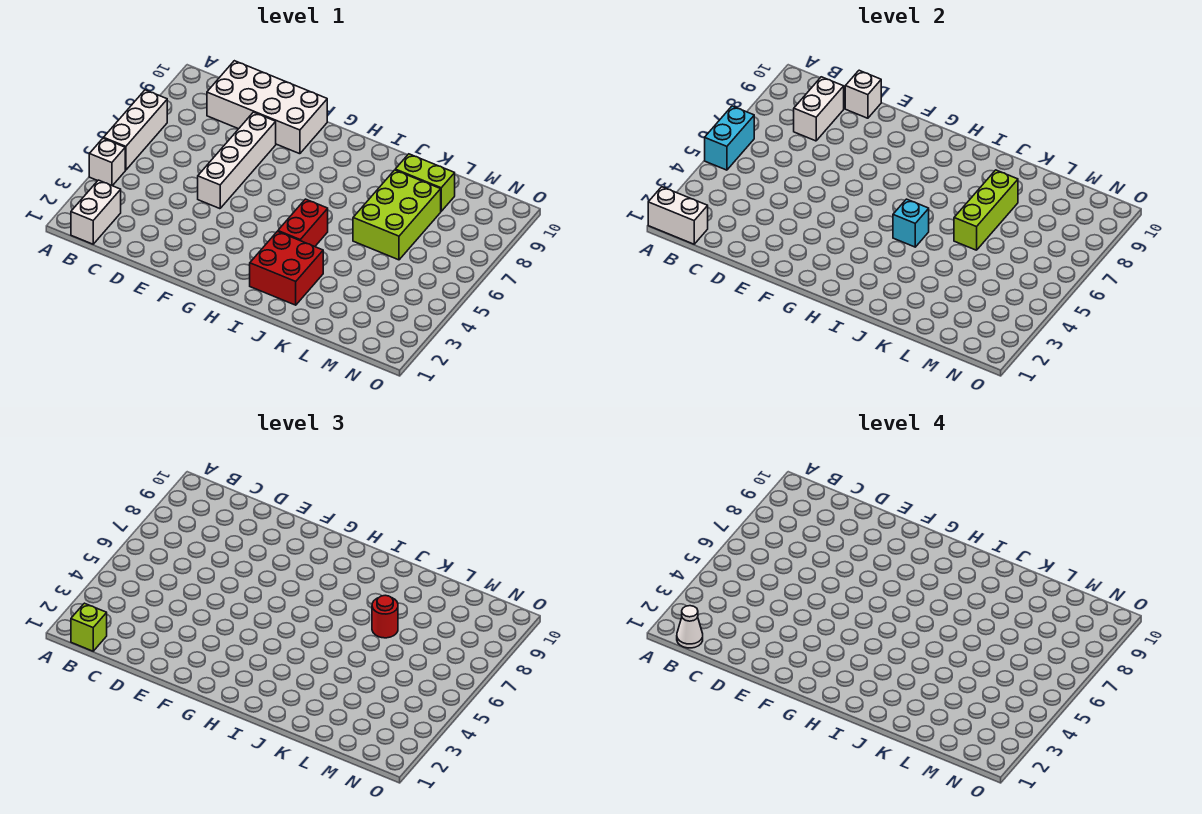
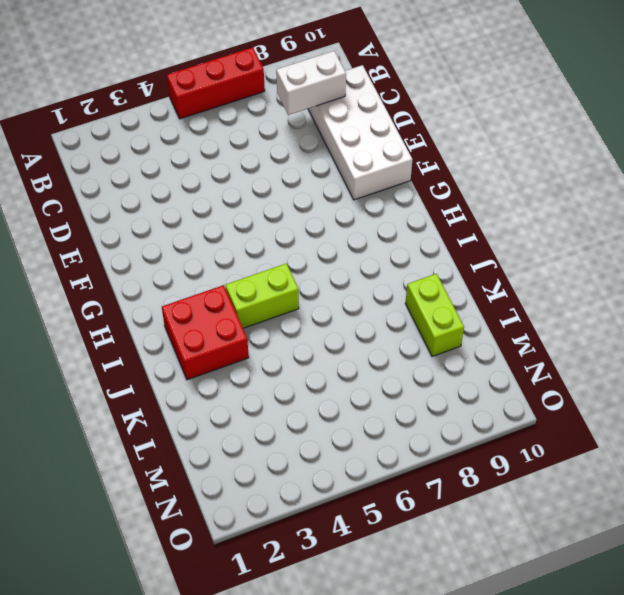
red 1x3 brick [167,47,265,119] -> white 1x3 brick [104,90,167,170]
lime 1x2 brick [225,264,299,328] -> red 1x2 brick [278,199,328,247]
none -> white 1x1 brick [89,138,125,186]
none -> white 1x2 brick [71,180,121,244]
none -> white 1x4 brick [198,112,276,209]

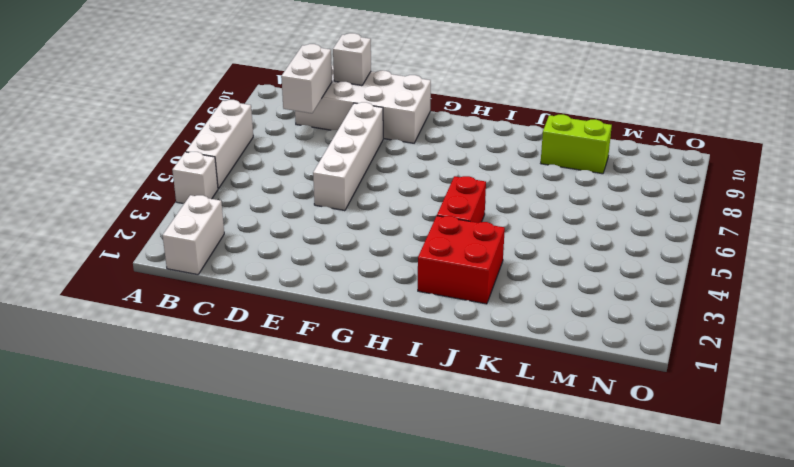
none -> lime 2x3 brick [353,170,441,260]
none -> white 1x2 brick [648,187,708,244]
none -> cyan 1x2 brick [705,106,754,170]

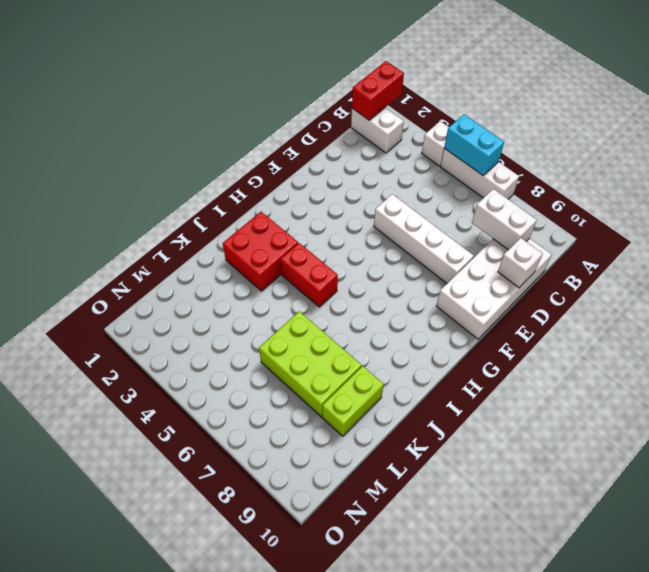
red 1x2 brick [352,61,404,120] -> white 1x2 brick [648,187,708,244]
none -> cyan 1x1 brick [893,199,929,247]
none -> lime 1x3 brick [954,170,1018,250]
none -> lime 1x1 brick [71,603,107,651]

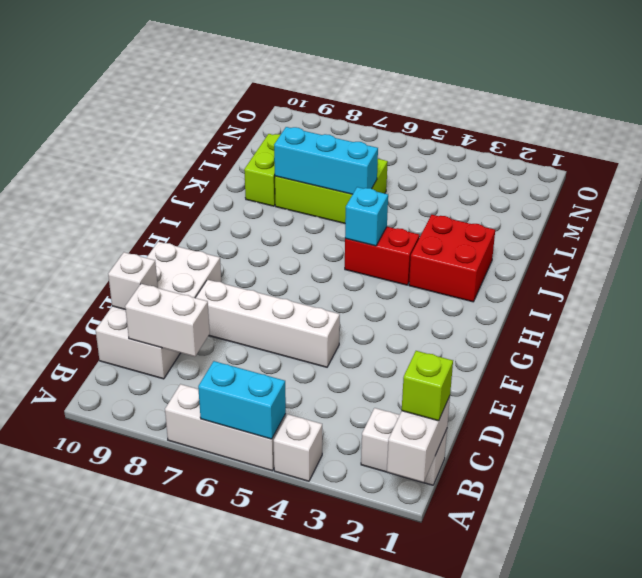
cyan 1x3 brick [274,127,378,194] -> lime 1x3 brick [954,170,1018,250]
none -> red 1x1 round brick [372,595,398,638]
none -> white 1x1 cone [677,606,703,648]

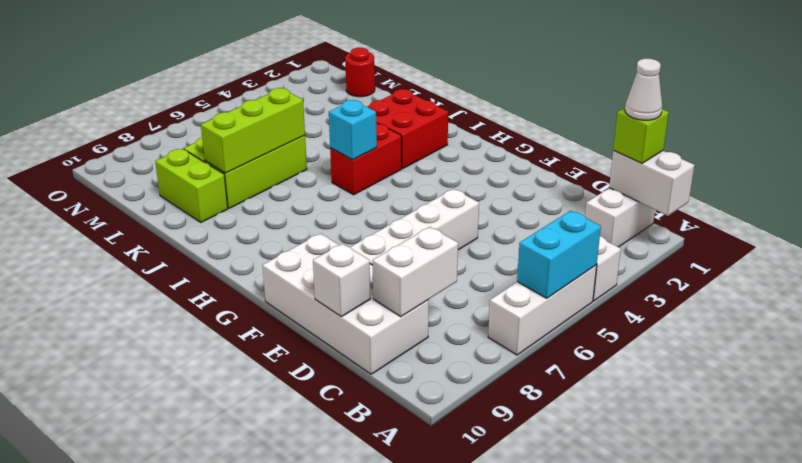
red 1x1 round brick [345,48,375,97] -> red 1x1 round brick moved to [372,595,398,638]

